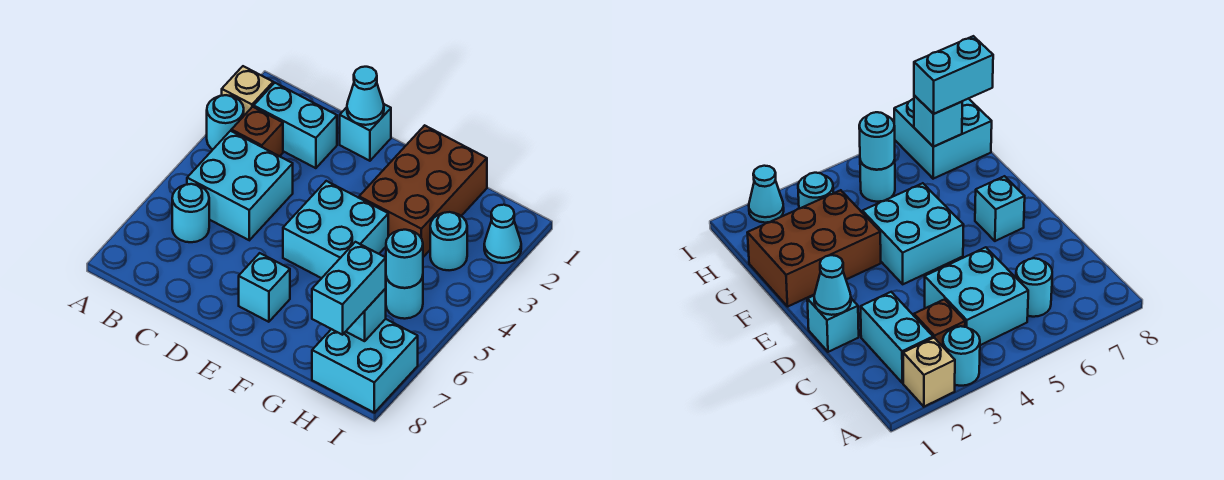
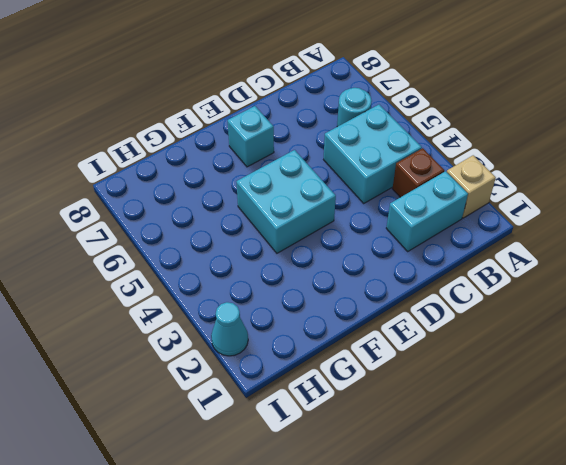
none -> cyan 1x1 round brick [207,95,244,149]
none -> cyan 1x1 brick [340,104,391,161]
none -> brown 2x3 brick [359,125,487,257]

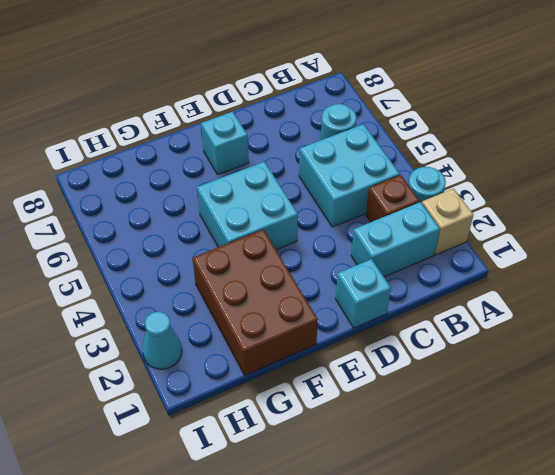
none -> cyan 1x1 round brick [430,212,467,270]
none -> cyan 1x1 round brick [386,276,423,319]
none -> cyan 2x2 brick [312,319,418,413]

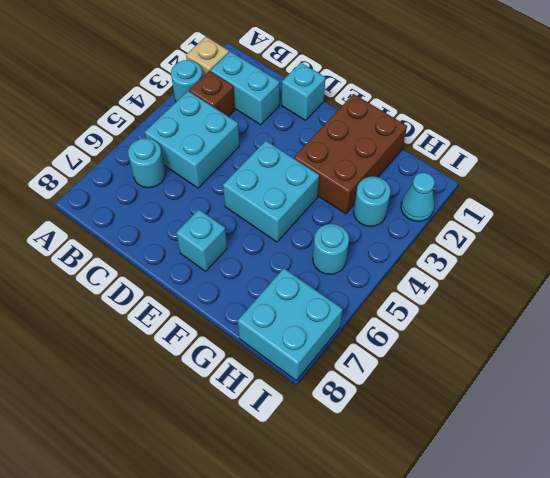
none -> cyan 1x1 cone [347,67,384,125]
none -> cyan 1x1 round brick [386,230,423,288]
none -> cyan 1x1 brick [346,289,386,341]

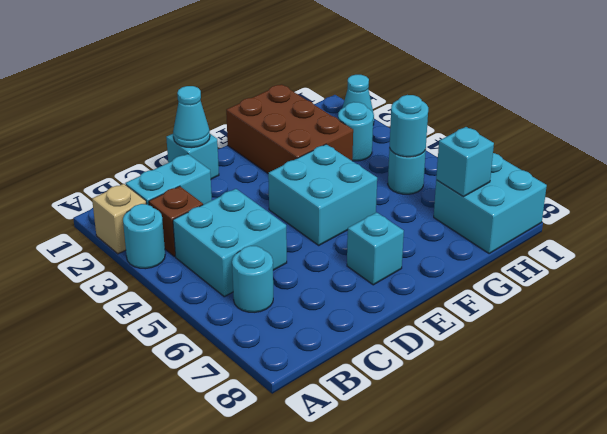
none -> cyan 1x2 brick [312,242,386,335]

